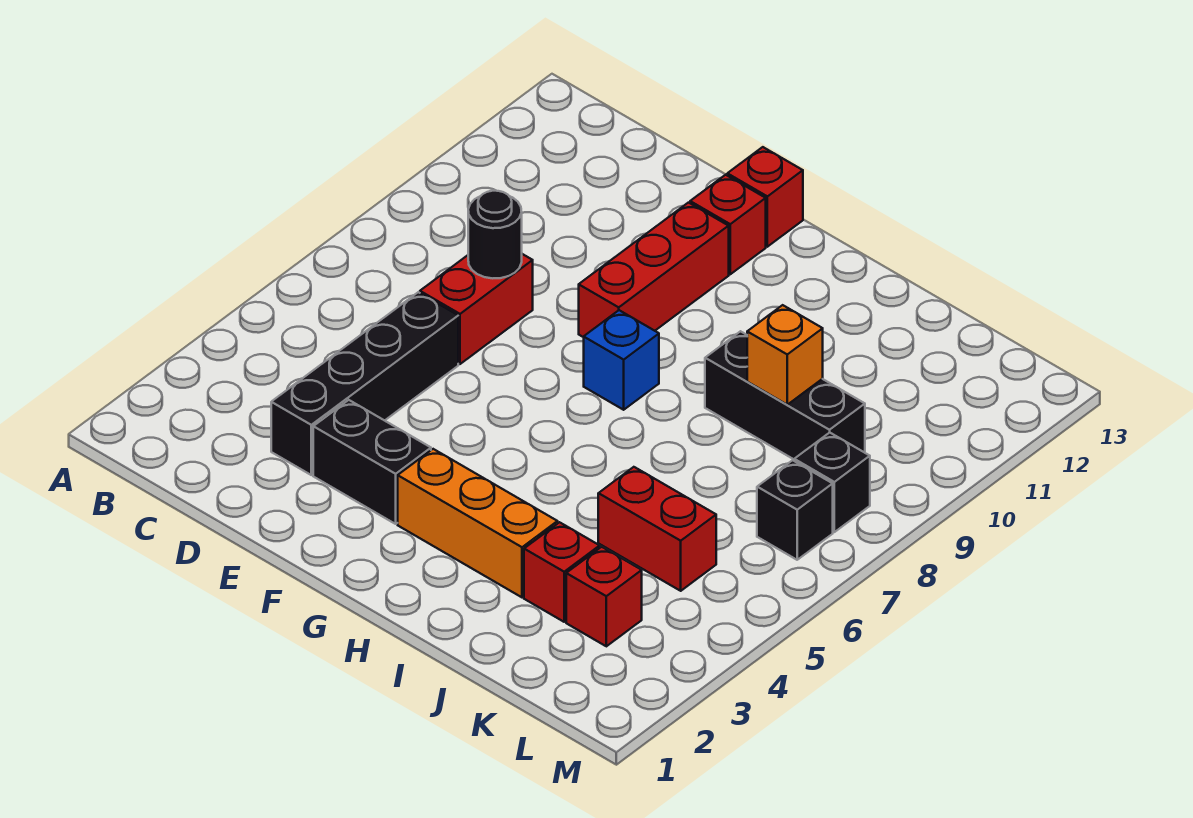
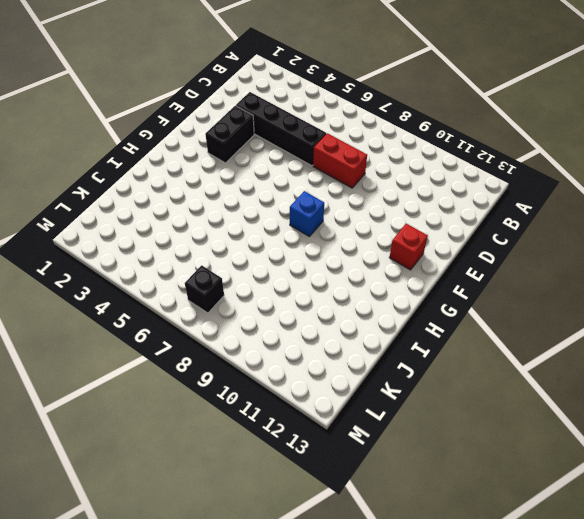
none -> red 1x3 brick [579,203,729,337]
none -> red 1x1 brick [727,147,803,247]
none -> orange 1x3 brick [398,449,558,597]

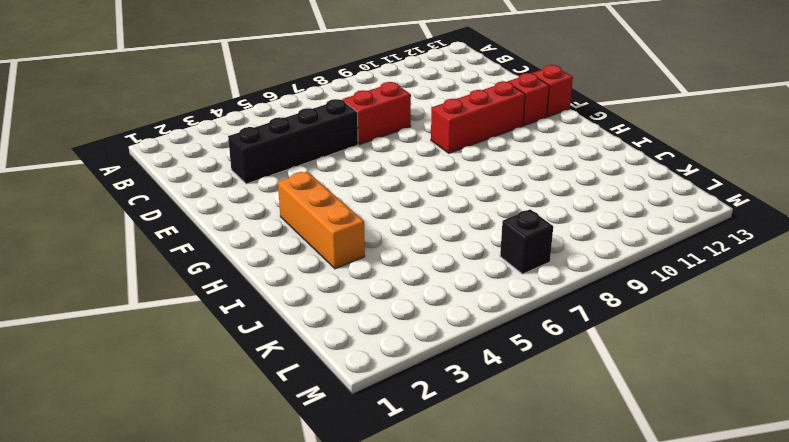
none -> black 1x2 brick [313,400,431,524]
none -> blue 1x1 brick [584,310,659,410]
none -> black 1x3 brick [705,331,865,459]

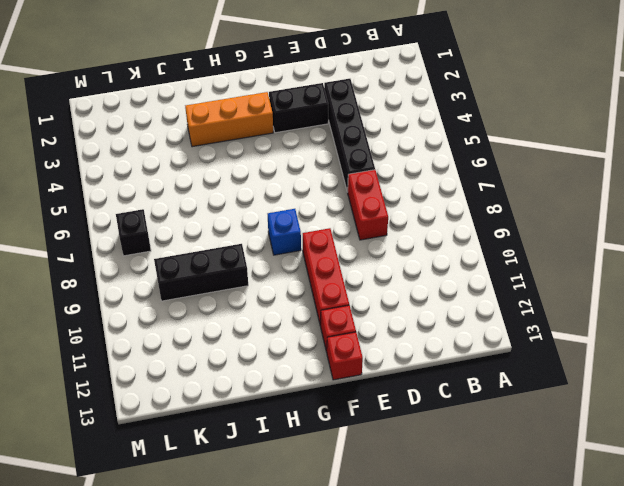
none -> red 1x1 brick [524,522,600,622]
none -> red 1x2 brick [598,467,716,591]
none -> red 1x1 brick [566,547,642,646]

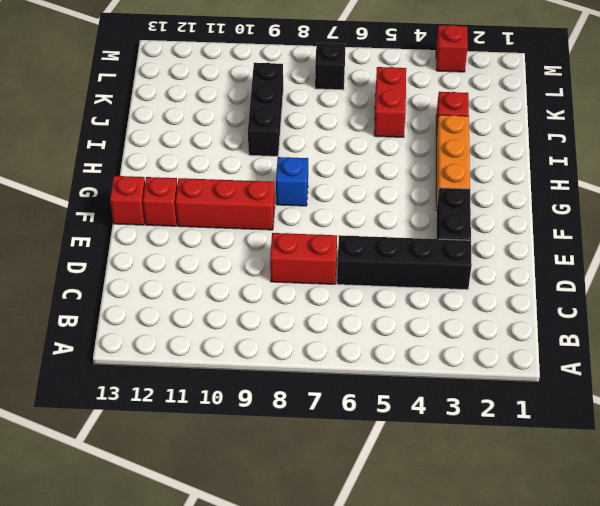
red 1x1 brick [436,25,468,72] -> red 1x1 brick moved to [566,547,642,646]
none -> black 1x1 brick [794,433,870,532]
none -> black 1x1 round brick [468,191,522,278]
none -> orange 1x1 brick [747,305,823,405]

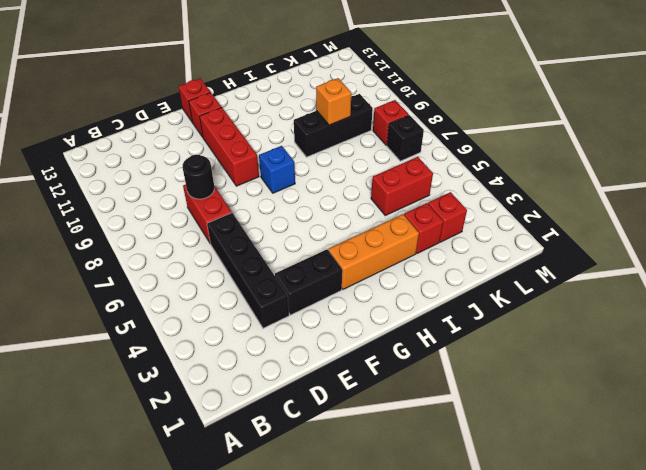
red 1x1 brick [373,100,409,145] -> black 1x1 brick [794,433,870,532]

